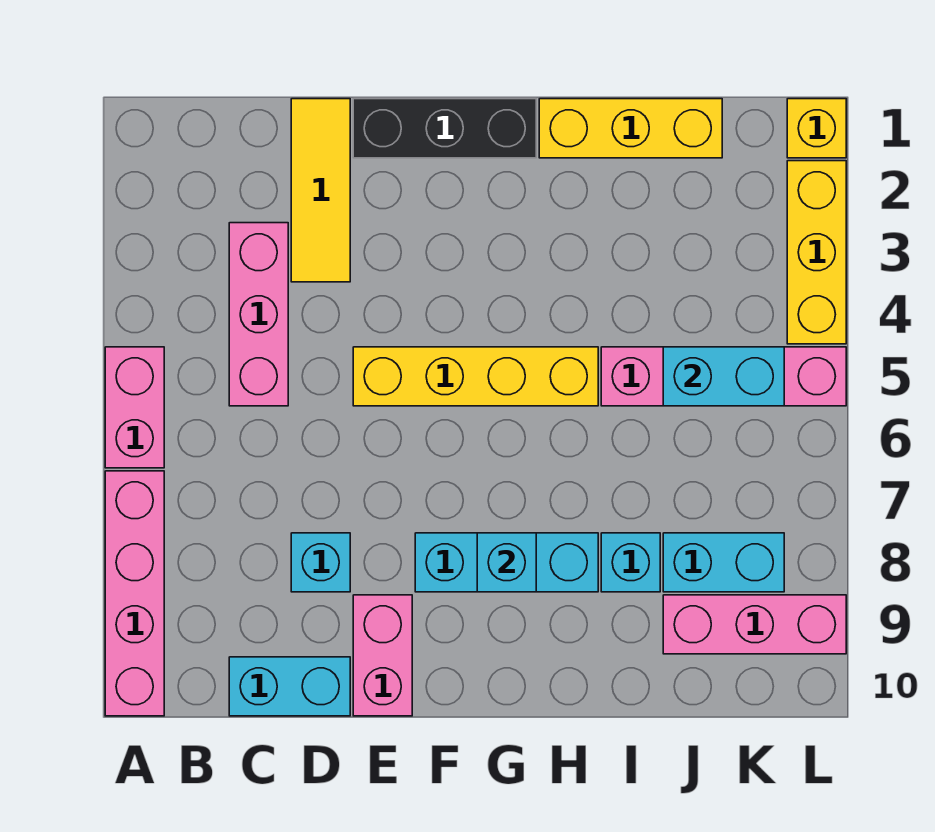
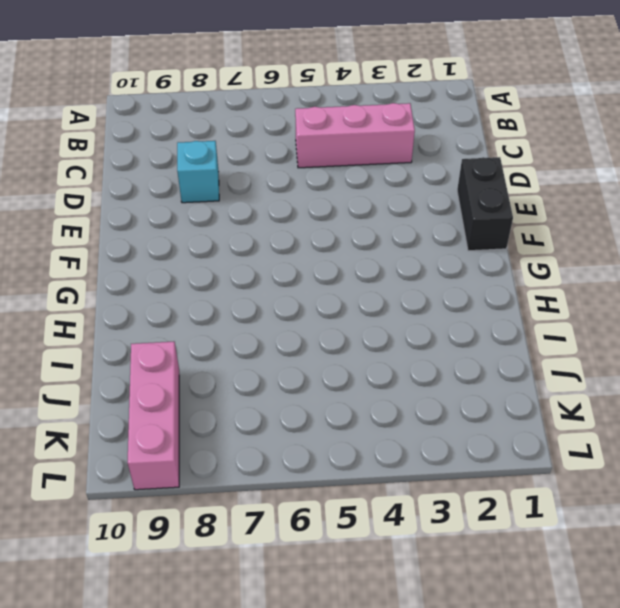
black 1x2 brick [457,157,513,251] -> black 1x3 brick [353,99,536,158]
none -> pink 1x2 brick [105,347,164,468]
none -> pink 1x4 brick [105,471,164,716]
none -> cyan 1x2 brick [229,657,350,716]

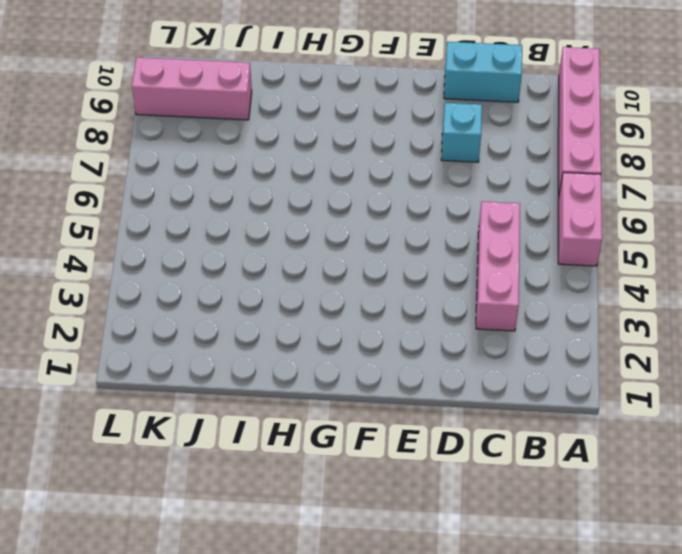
none -> yellow 1x3 tile [291,99,350,282]
none -> black 1x3 brick [353,99,536,158]
none -> yellow 1x4 brick [353,347,598,406]

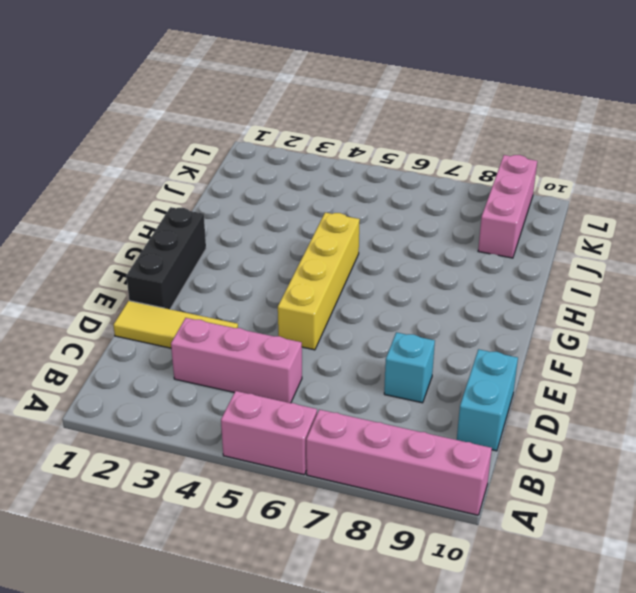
none -> pink 1x2 brick [353,595,412,716]
none -> cyan 1x3 brick [415,533,598,592]
none -> yellow 1x3 brick [539,99,722,158]

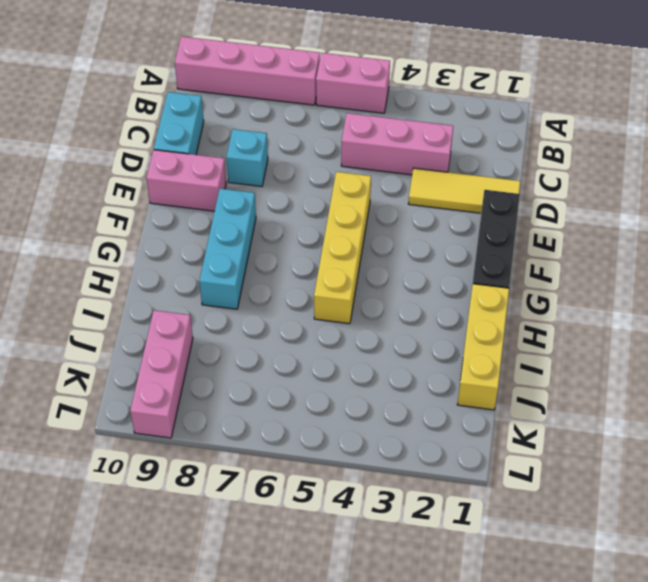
none -> pink 1x4 brick [601,347,846,406]
none -> cyan 1x1 brick [601,533,660,592]
none -> cyan 1x2 brick [663,533,784,592]

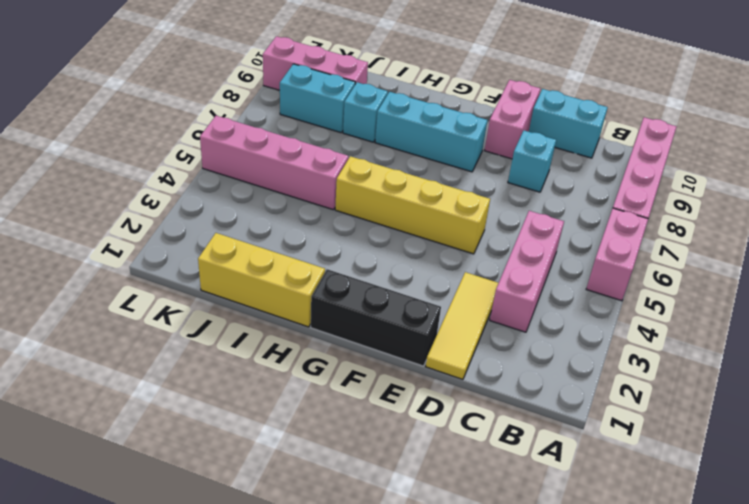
none -> yellow 1x1 brick [787,99,846,158]
none -> yellow 1x3 brick [787,161,846,344]
none -> cyan 1x1 brick [477,533,536,592]

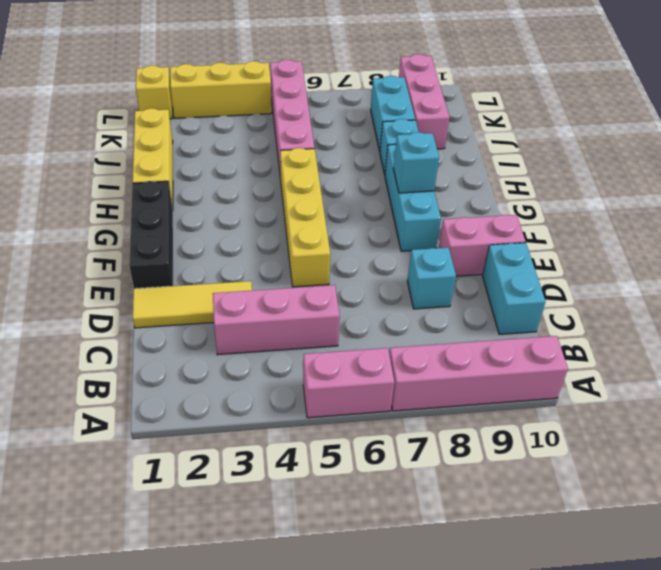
none -> cyan 1x2 brick [663,347,784,406]

